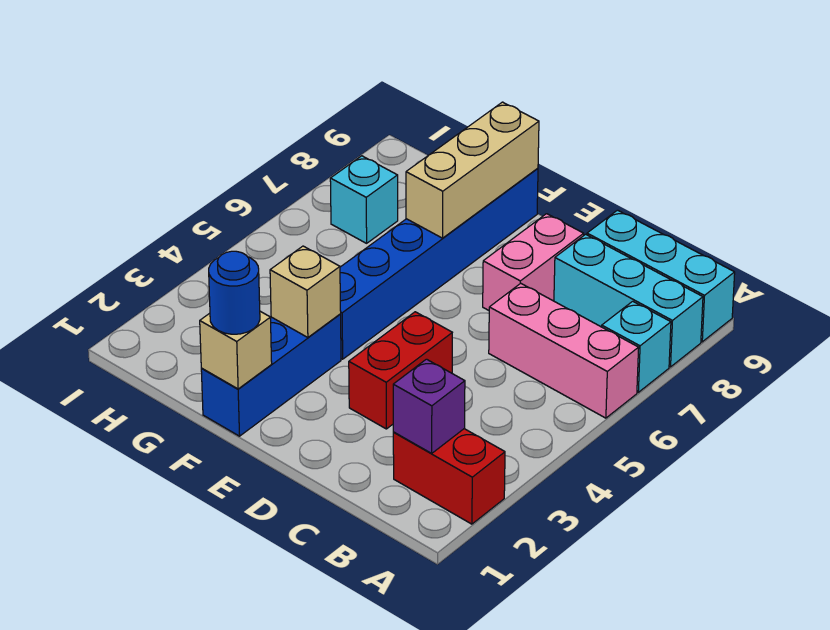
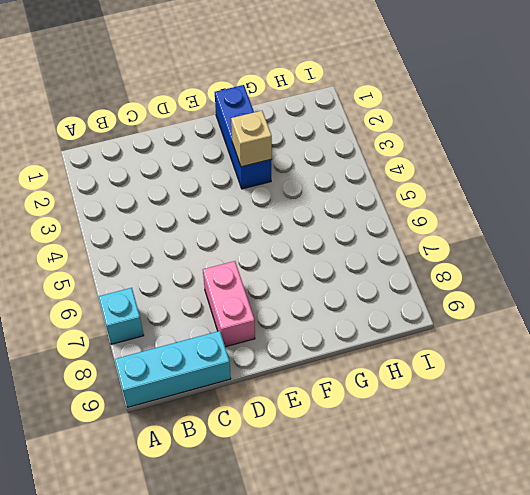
none -> red 1x2 brick [393,429,505,524]
none -> pink 1x3 brick [489,283,639,418]
none -> cyan 1x3 brick [554,234,703,367]

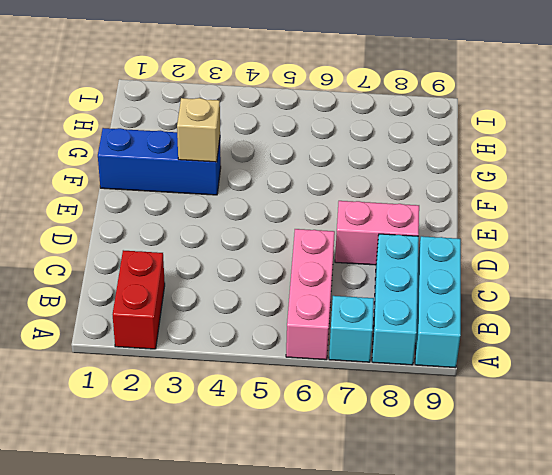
none -> red 1x2 brick [349,312,452,429]
none -> blue 1x6 brick [340,168,538,359]
none -> cyan 1x1 brick [330,156,398,243]

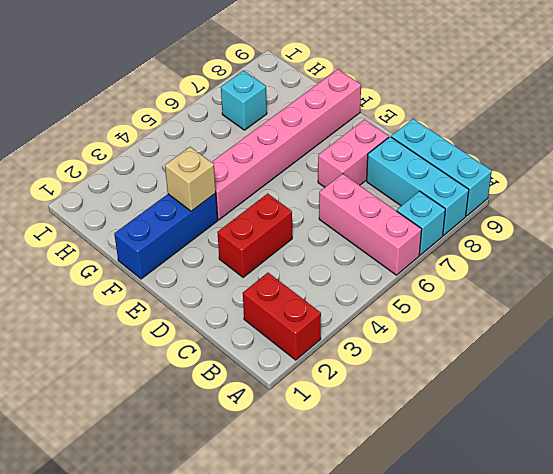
pink 1x6 brick [212,69,361,220] -> blue 1x6 brick [340,168,538,359]
none -> purple 1x1 brick [393,359,465,454]
none -> tan 1x1 brick [200,311,272,389]
none -> tan 1x3 brick [406,102,539,238]

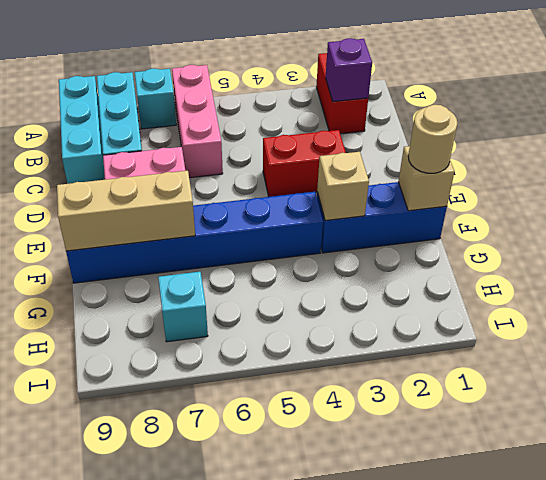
tan 1x1 round brick [408,105,457,173] -> blue 1x1 round brick [209,251,260,334]

